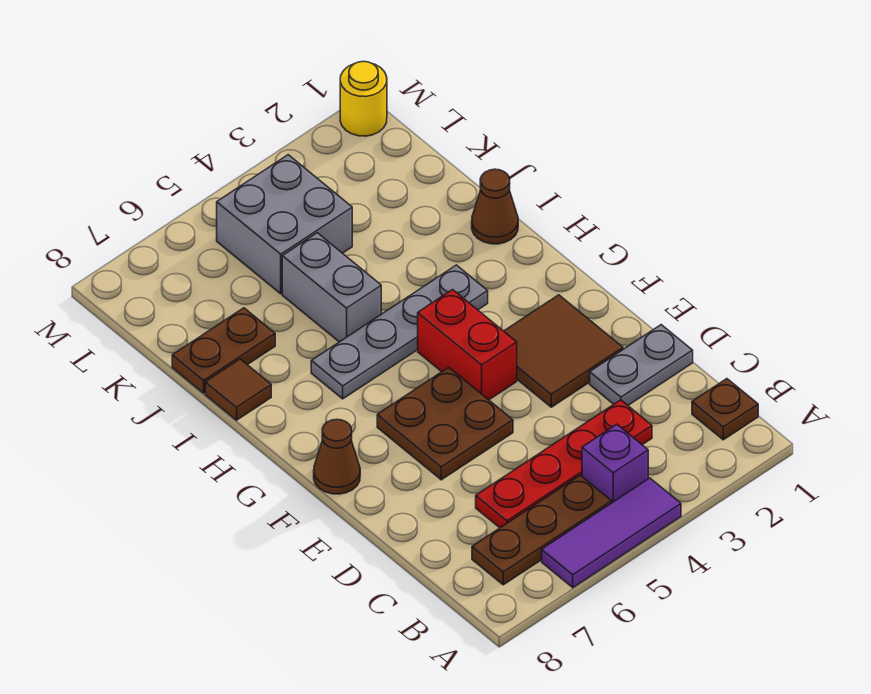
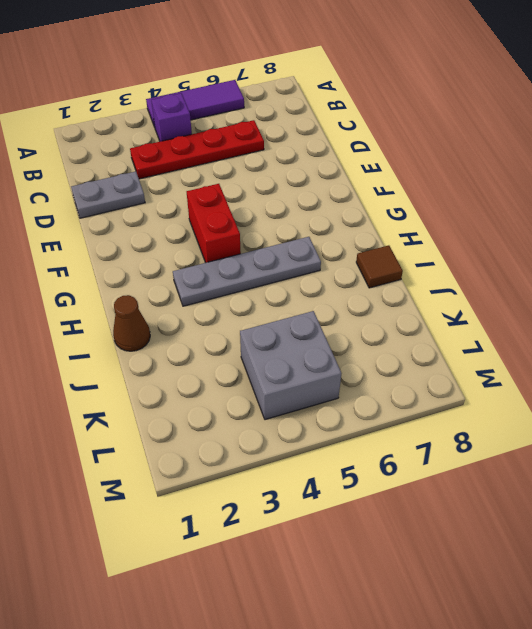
none -> brown 1x1 plate [692,379,758,440]
none -> brown 1x3 plate [472,475,612,585]
none -> brown 2x2 tile [504,295,623,407]

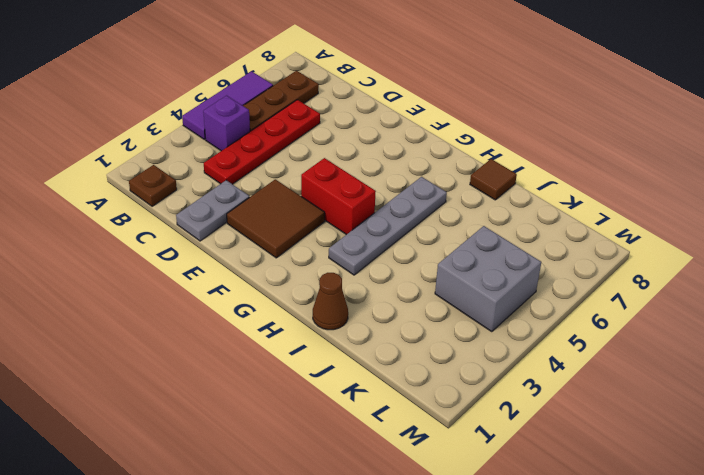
none -> brown 2x2 plate [377,367,513,480]
none -> brown 1x1 cone [314,419,360,494]
none -> grey 1x2 brick [282,233,381,342]

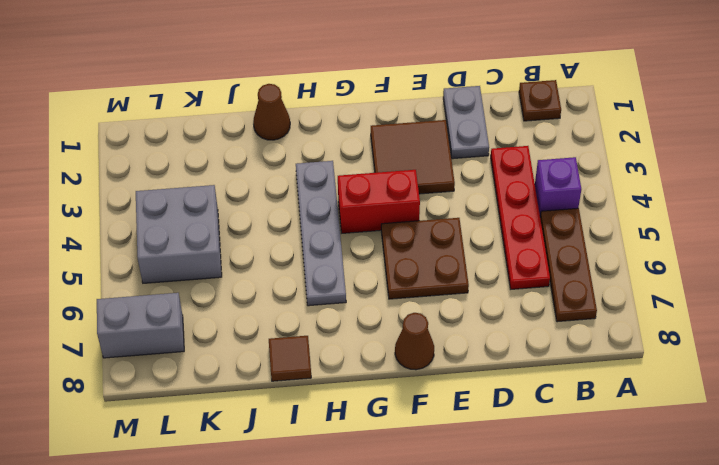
grey 1x2 brick [97,293,184,358] -> grey 1x2 brick moved to [282,233,381,342]
none -> purple 1x3 tile [542,478,681,588]
none -> brown 1x2 plate [172,308,275,393]
none -> yellow 1x1 round brick [340,62,387,136]

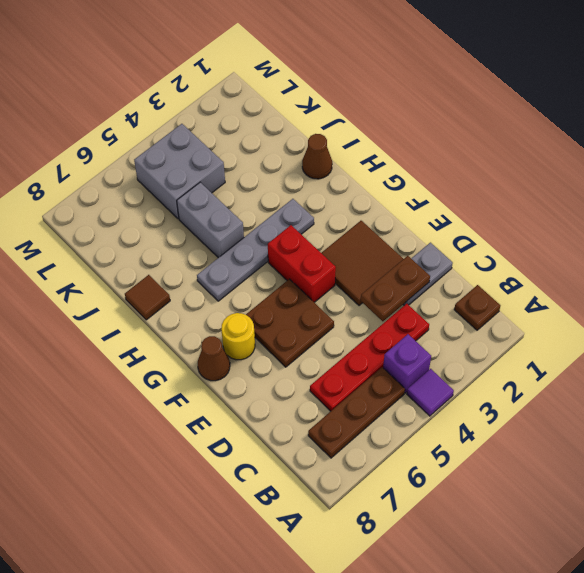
purple 1x1 tile [407,369,454,416] -> purple 1x3 tile [542,478,681,588]
brown 1x2 plate [361,256,430,321] -> brown 1x2 plate moved to [172,308,275,393]
yellow 1x1 round brick [221,313,255,360] -> yellow 1x1 round brick moved to [340,62,387,136]

